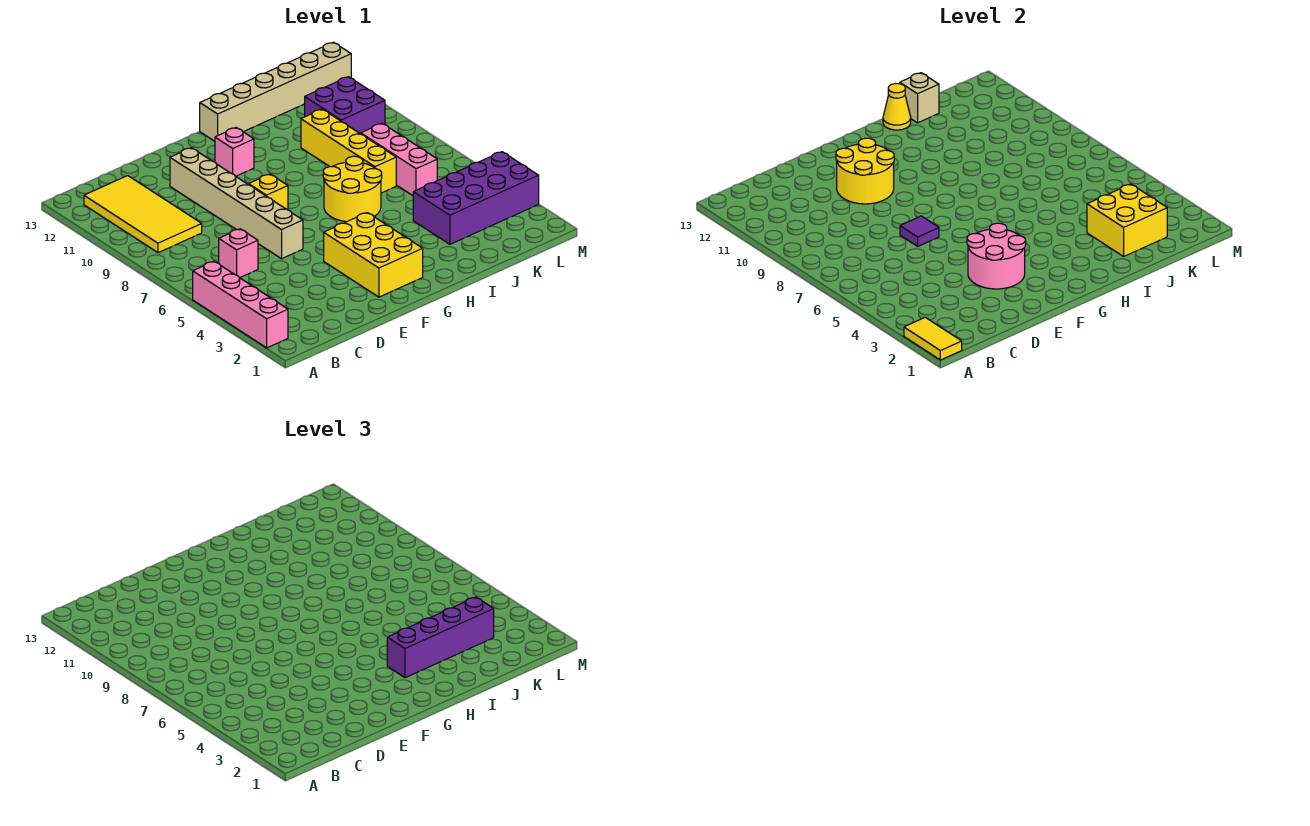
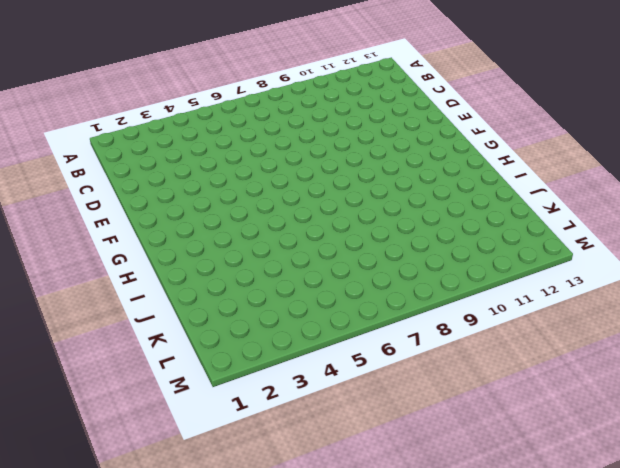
none -> pink 1x4 brick [193,261,288,348]
none -> yellow 2x4 tile [84,176,202,253]
none -> pink 1x1 brick [219,229,258,278]

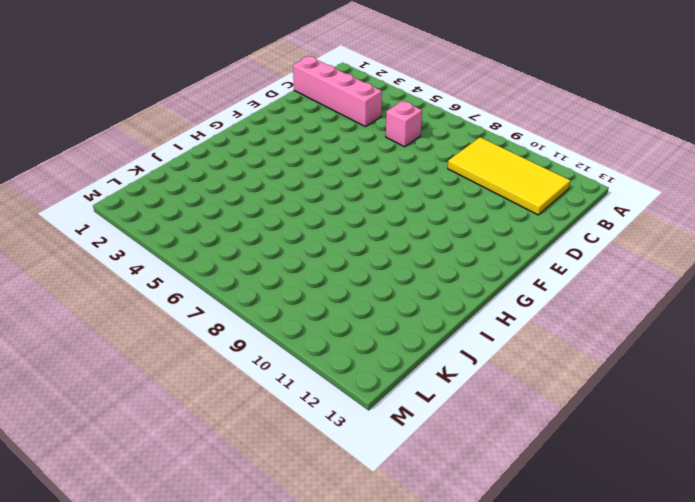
pink 1x4 brick [293,56,382,127] -> pink 1x4 brick moved to [193,261,288,348]
none -> tan 1x6 brick [170,148,303,259]
none -> yellow 2x3 brick [324,213,423,297]
none -> yellow 1x1 brick [249,174,288,210]

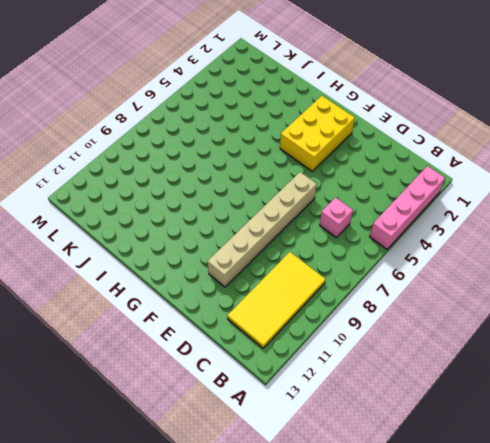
none -> yellow 1x1 brick [249,174,288,210]
none -> pink 1x1 brick [215,128,254,176]
none -> yellow 2x2 round brick [323,156,382,222]

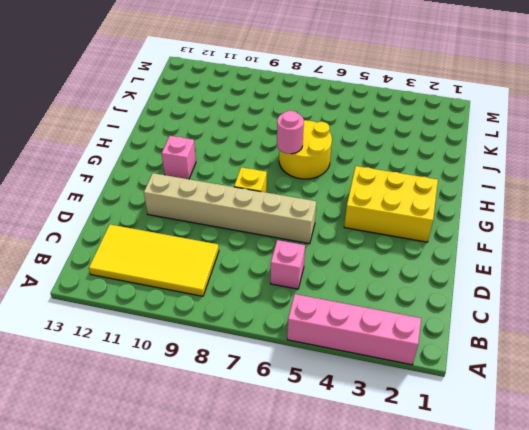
pink 1x1 round brick [277,111,304,154] -> none
none -> tan 1x6 brick [200,42,351,141]
none -> purple 2x4 brick [413,152,539,244]
none -> yellow 1x4 brick [301,109,396,193]

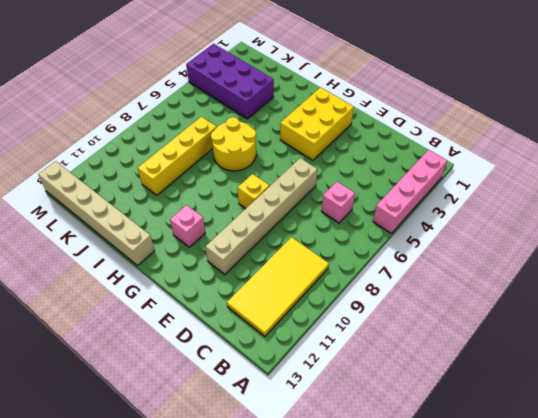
none -> pink 1x3 brick [361,123,437,196]
none -> purple 2x2 brick [305,77,385,134]
none -> yellow 1x2 tile [904,317,962,360]

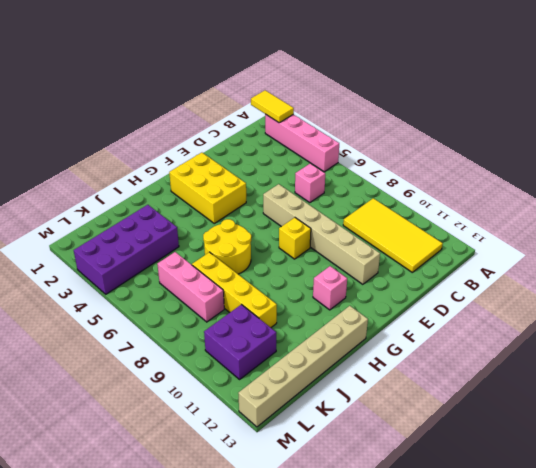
none -> pink 2x2 round brick [967,223,1026,289]
none -> purple 1x1 tile [900,216,939,246]
none -> yellow 2x2 round brick [836,138,894,204]

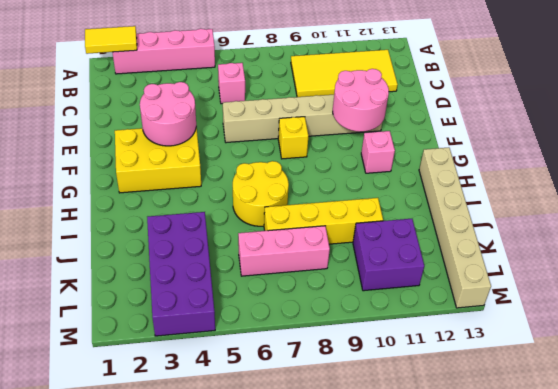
pink 2x2 round brick [333,69,389,132] -> yellow 2x2 round brick [836,138,894,204]
none -> purple 1x1 tile [900,216,939,246]
none -> yellow 1x1 cone [883,84,911,130]
none -> yellow 2x2 brick [1087,184,1167,256]

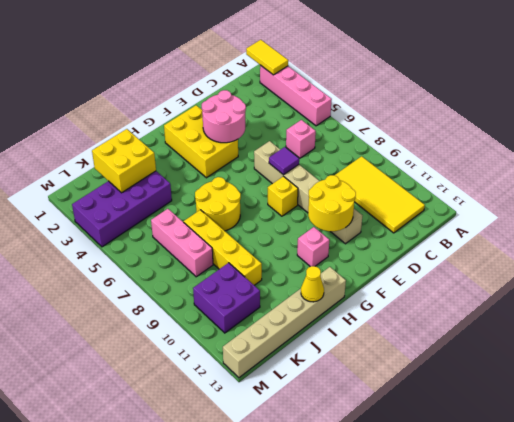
none -> tan 1x1 brick [900,73,939,123]
none -> purple 1x4 brick [387,597,494,678]

